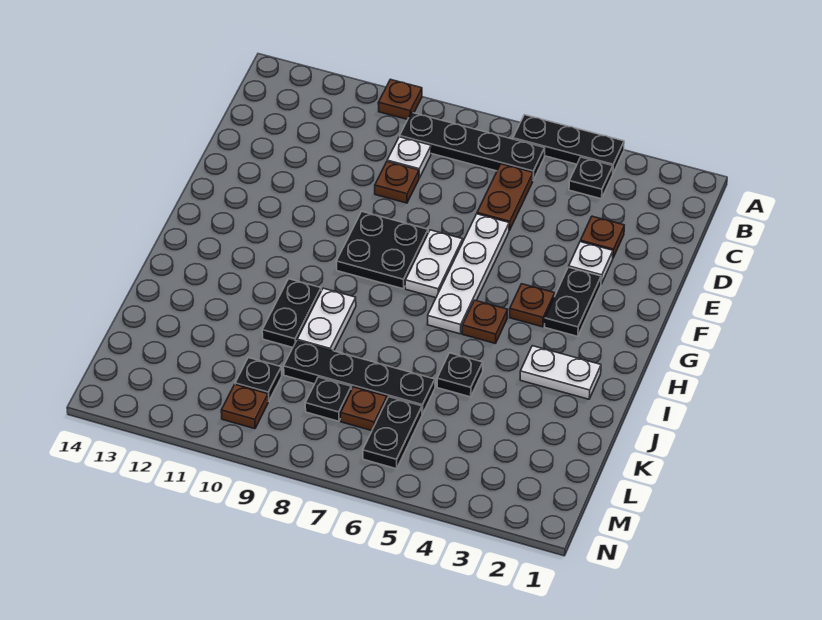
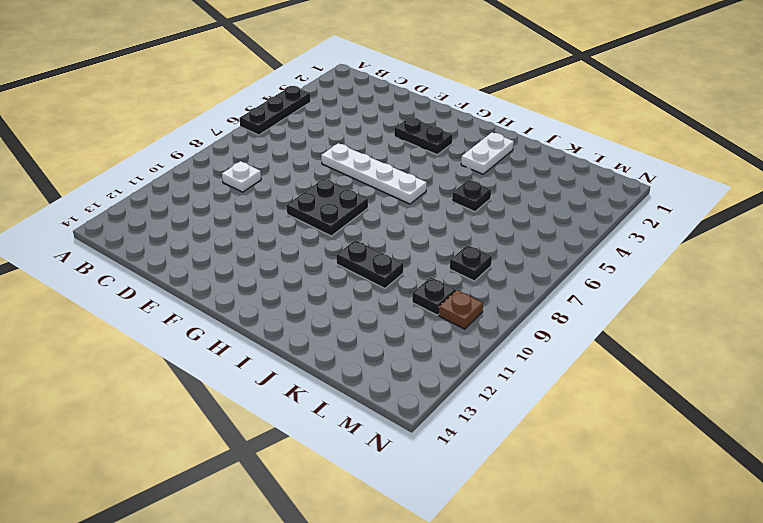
none -> brown 1x1 plate [378,79,422,120]
none -> black 1x1 plate [569,157,613,199]
none -> black 1x4 plate [400,112,545,180]

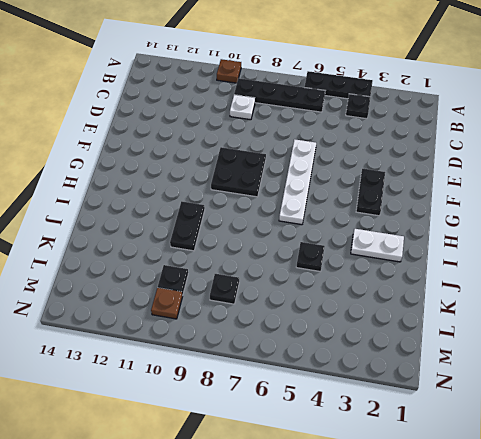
none -> brown 1x2 plate [477,164,533,231]
none -> brown 1x1 plate [580,216,624,258]
none -> brown 1x1 plate [375,162,419,203]

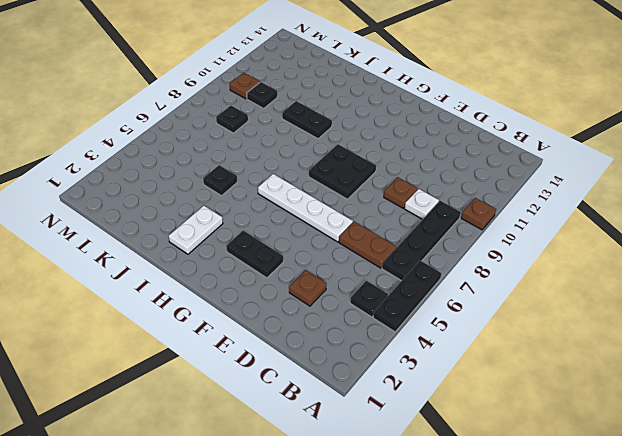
none -> white 1x1 plate [569,242,613,284]
none -> white 1x2 plate [405,230,463,298]
none -> brown 1x1 plate [510,284,555,327]

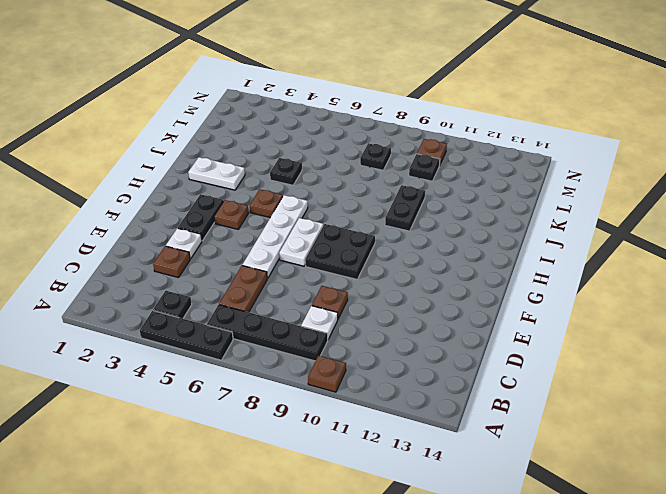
none -> white 1x2 plate [297,288,356,351]
none -> black 1x4 plate [284,341,435,414]
none -> black 1x2 plate [363,397,422,469]

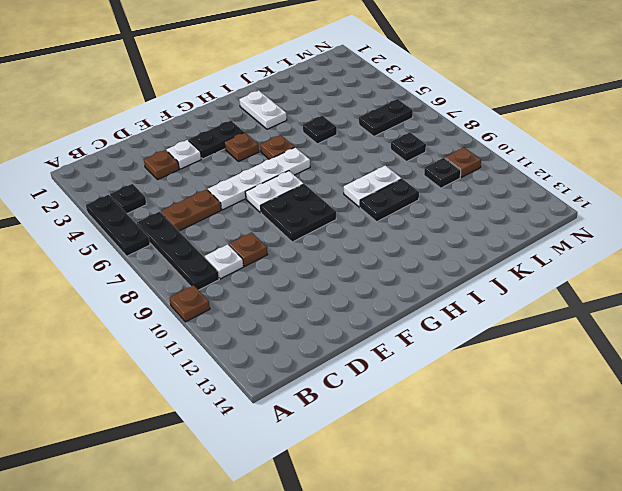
none -> black 1x4 plate [284,341,435,414]
none -> brown 1x1 plate [341,387,387,431]

